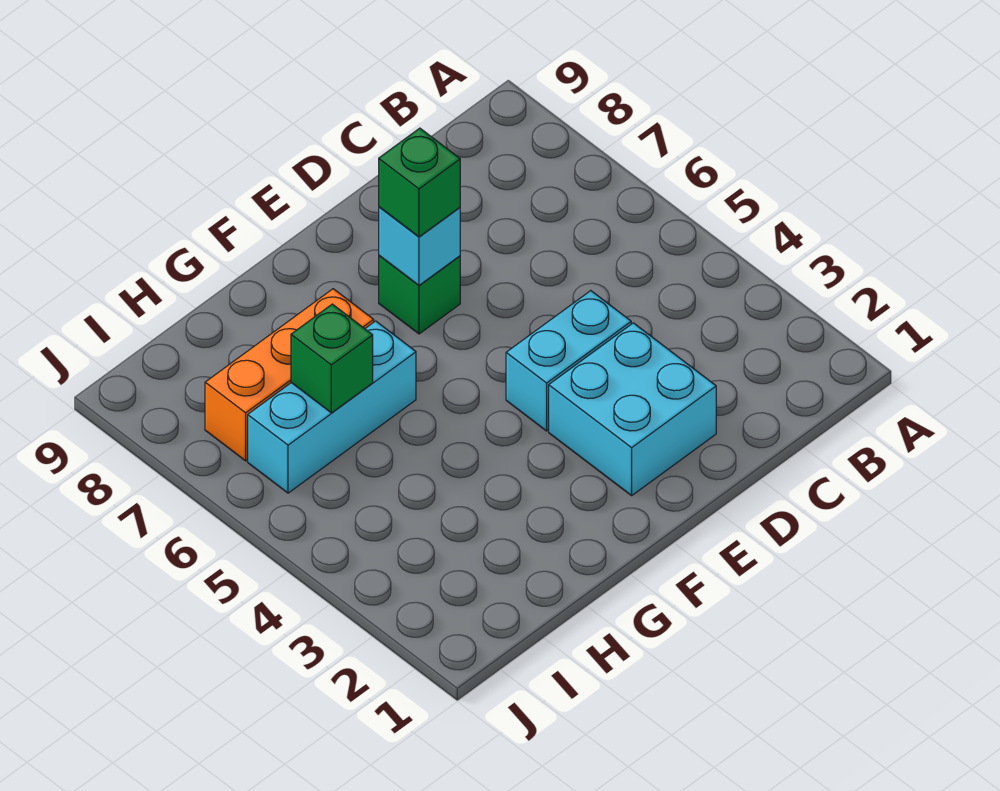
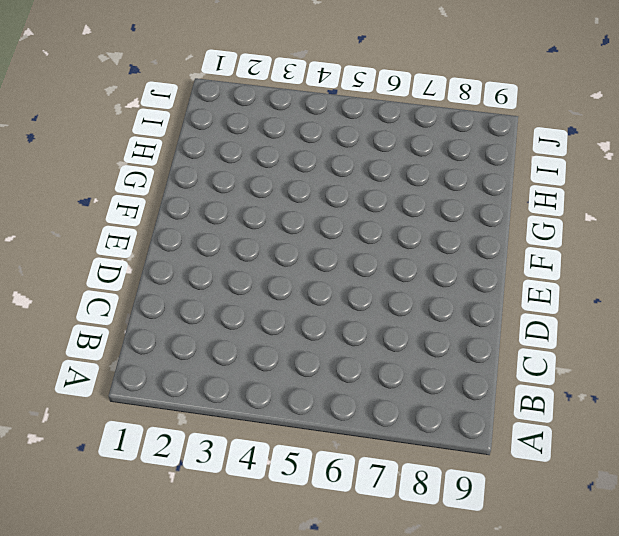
none -> cyan 2x2 brick [549,323,716,496]
none -> cyan 1x2 brick [506,291,631,431]

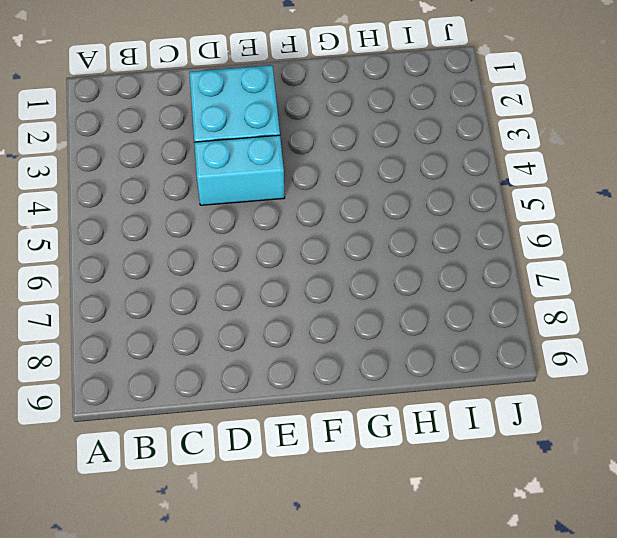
none -> green 1x1 brick [379,256,460,334]
none -> cyan 1x3 brick [248,321,416,493]

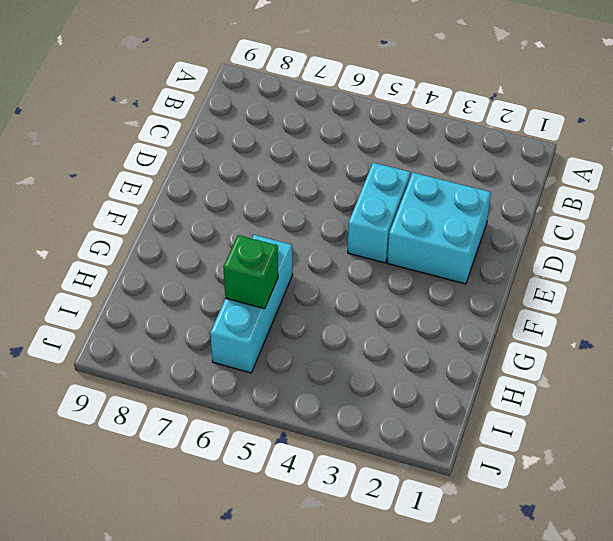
none -> green 1x1 brick [379,256,460,334]
none -> orange 1x3 brick [205,289,374,461]

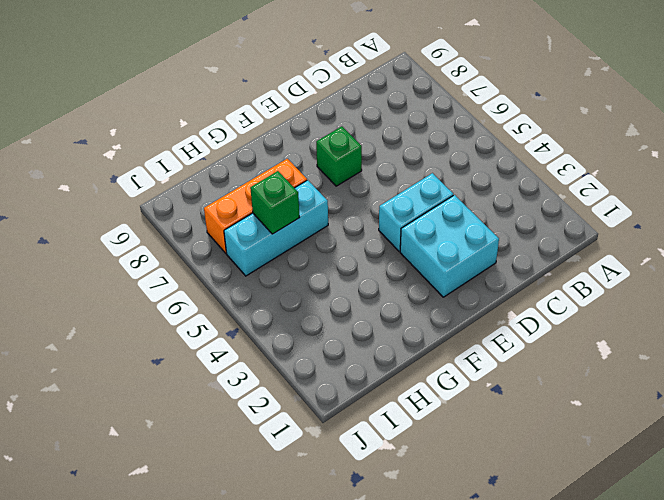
none -> cyan 1x1 brick [379,207,460,285]
none -> green 1x1 brick [379,128,460,237]

